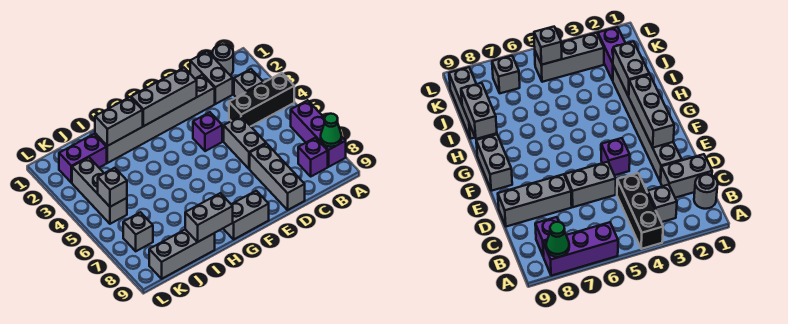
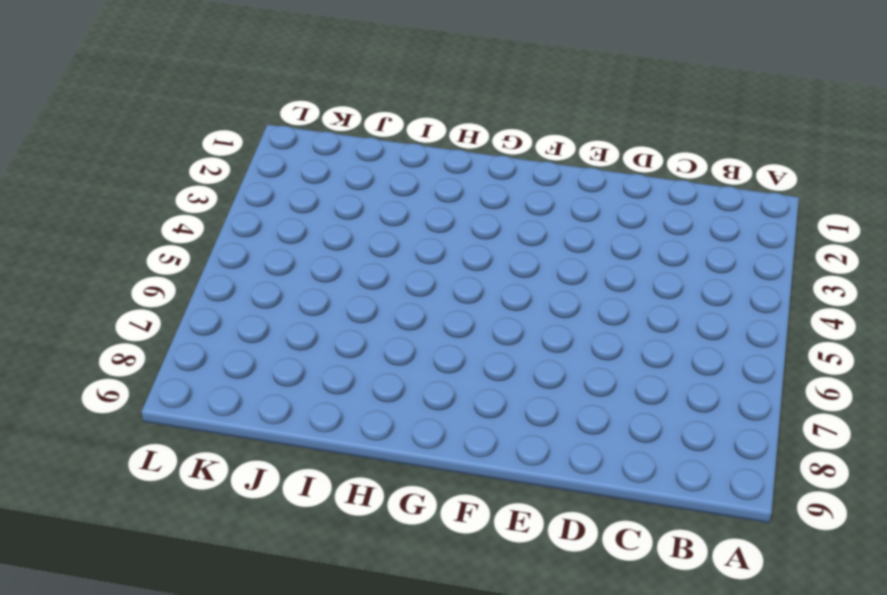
none -> black 1x3 brick [229,73,294,126]
none -> purple 1x3 brick [291,100,346,167]
none -> grey 1x1 round brick [212,44,233,75]

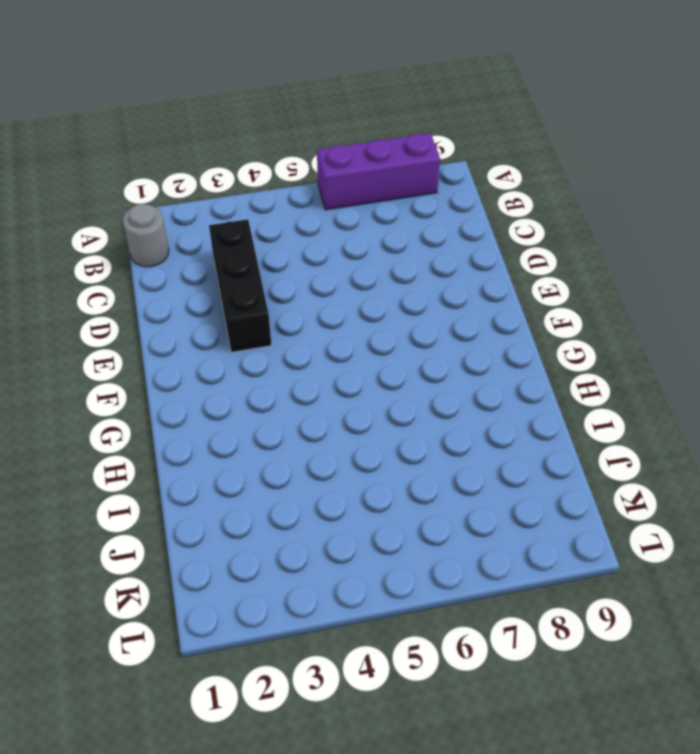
black 1x3 brick [209,219,272,352] -> black 1x3 brick moved to [229,73,294,126]
none -> grey 1x1 brick [234,69,263,98]
none -> purple 1x1 brick [298,138,328,176]
none -> grey 1x2 brick [190,51,233,104]

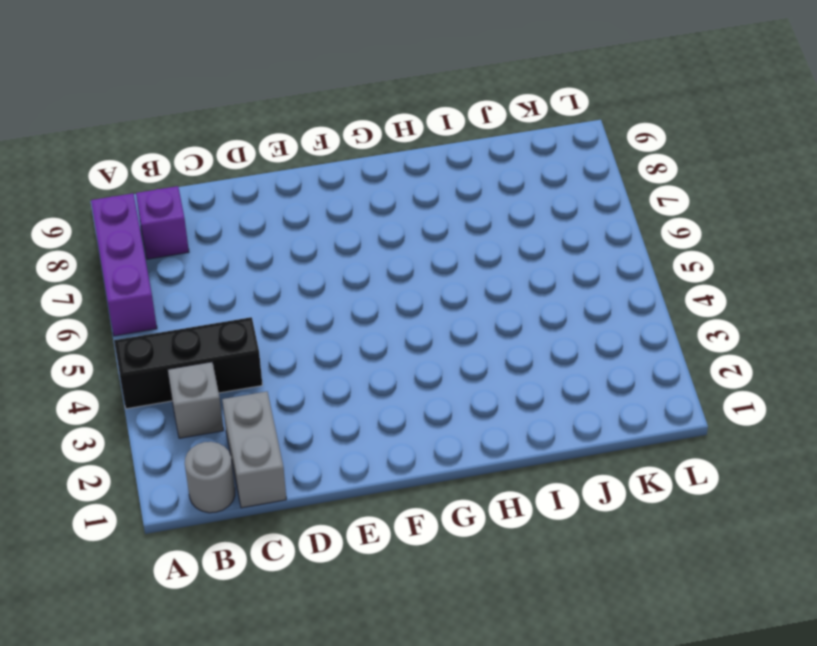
none -> grey 1x6 brick [95,75,215,163]
none -> grey 1x2 brick [224,116,266,169]
none -> grey 1x3 brick [250,144,305,210]

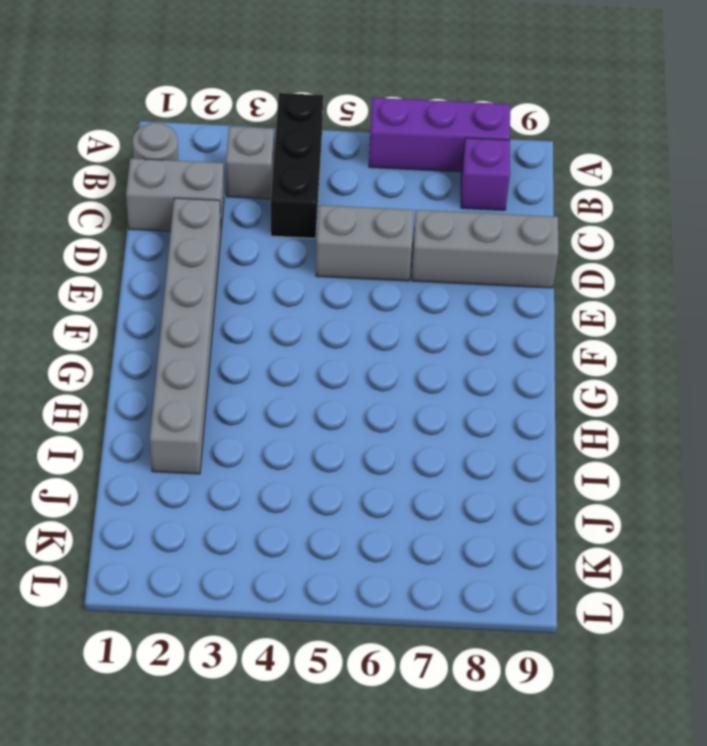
none -> purple 1x1 brick [193,112,222,151]
none -> grey 1x2 brick [223,191,269,239]
none -> grey 1x3 brick [149,229,215,279]

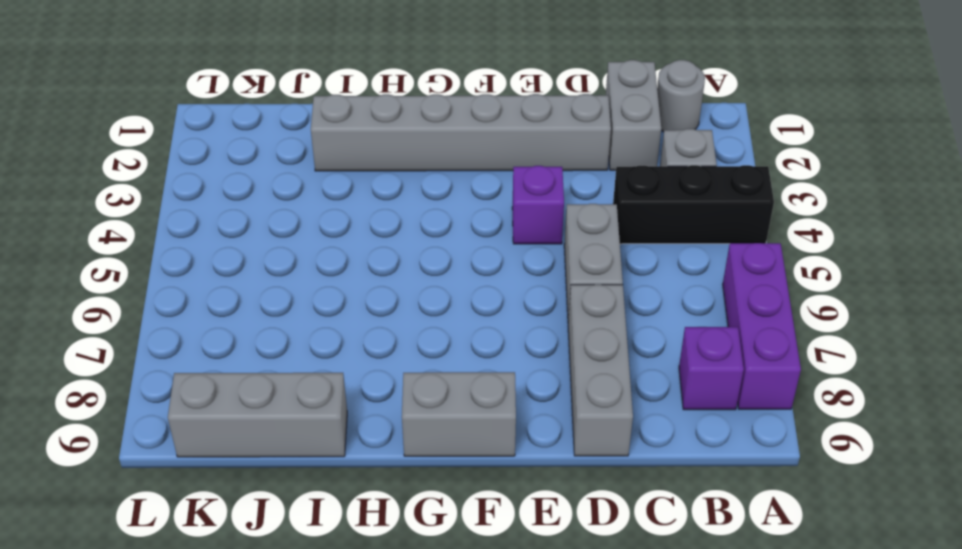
none -> purple 1x2 brick [59,134,107,183]
none -> grey 1x3 brick [72,158,127,224]
none -> grey 1x1 brick [123,212,153,251]

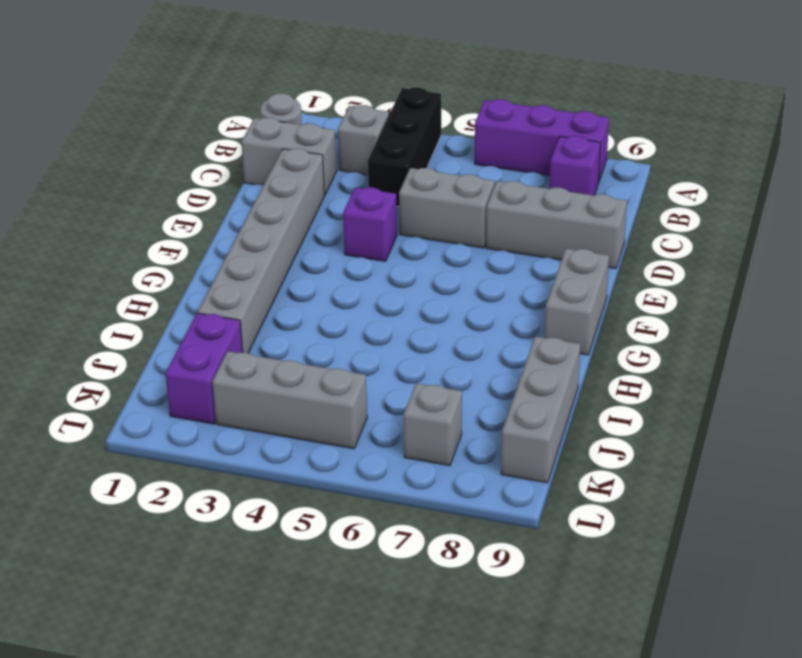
none -> green 1x1 cone [321,114,342,147]
none -> grey 1x3 brick [131,68,197,126]
none -> grey 1x2 brick [95,97,143,146]

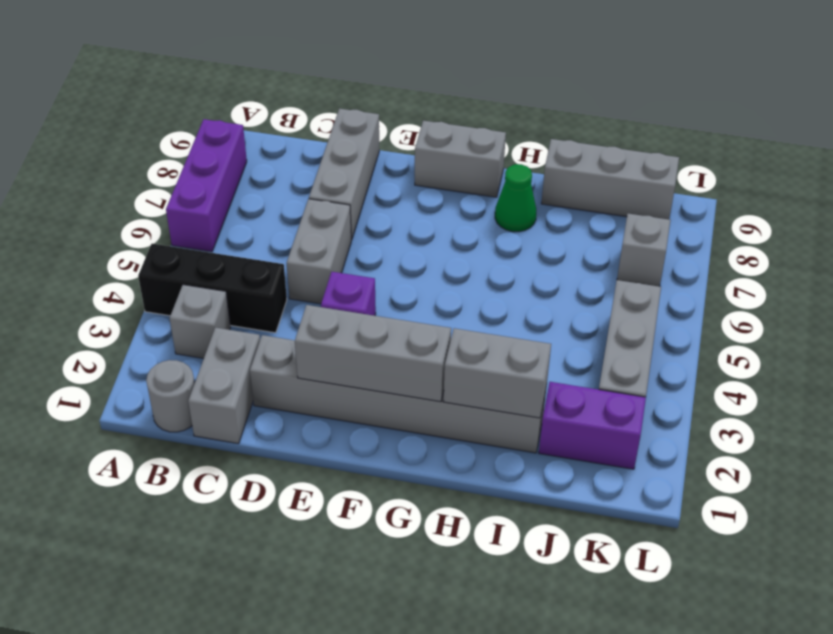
green 1x1 cone [495,164,536,232] -> green 1x1 cone moved to [321,114,342,147]
none -> purple 1x1 brick [298,138,328,176]
none -> grey 1x2 brick [185,193,233,242]
none -> grey 1x1 brick [98,168,127,207]

